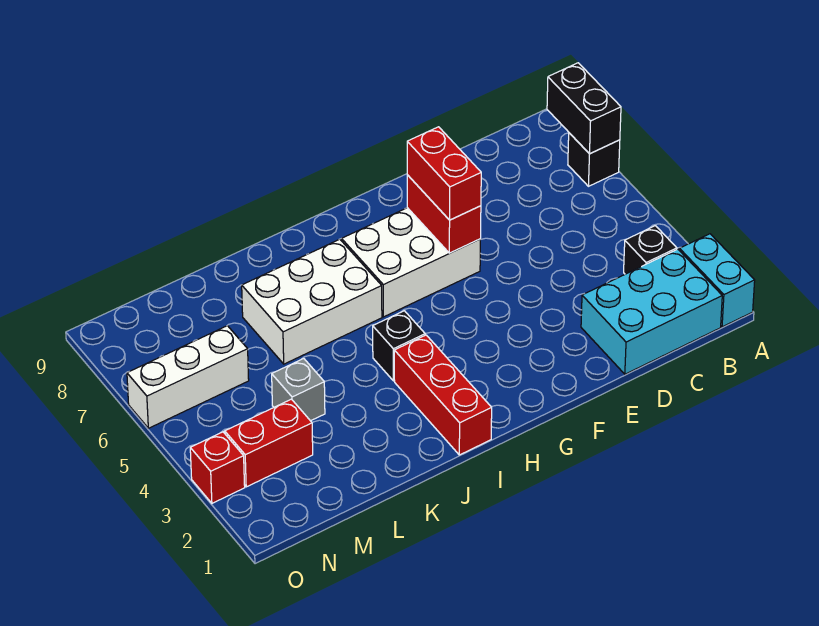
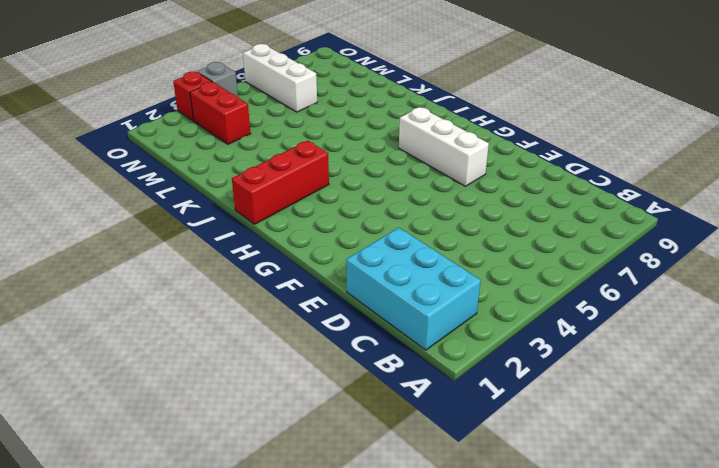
white 1x3 brick [399,107,489,186] -> white 2x3 brick [342,208,481,317]
grey 1x1 brick [197,62,238,97] -> grey 1x1 brick moved to [272,359,325,421]
none -> cyan 1x2 brick [679,234,755,327]
none -> black 1x1 brick [568,133,620,186]
none -> black 1x1 brick [624,226,677,274]

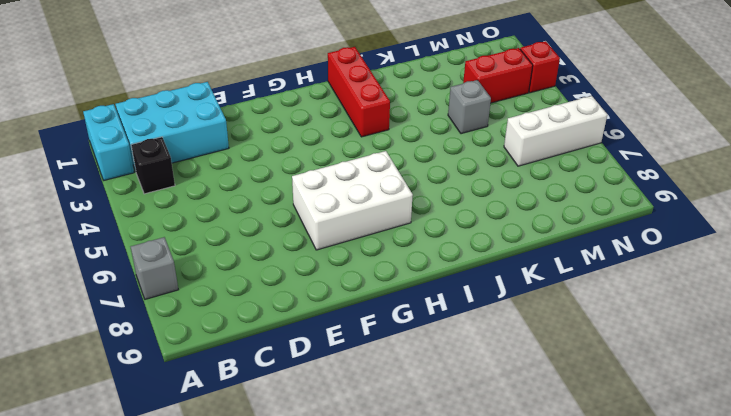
grey 1x1 brick [131,237,178,299] -> black 1x1 brick [568,133,620,186]
none -> black 1x1 brick [373,311,425,381]
none -> white 2x3 brick [242,239,382,364]
none -> black 1x2 brick [547,63,621,154]

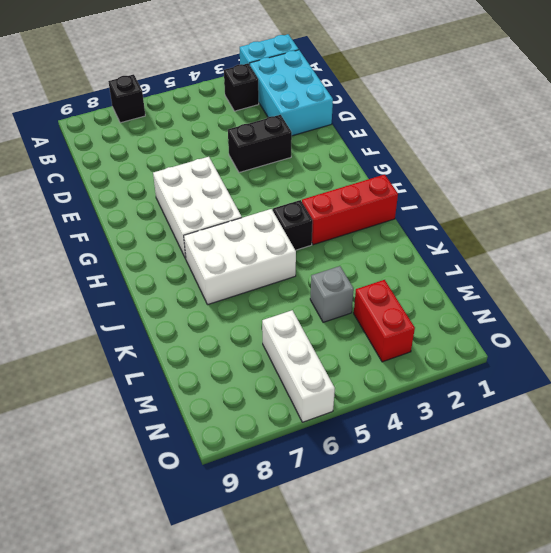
black 1x2 brick [228,115,292,173] -> black 1x2 brick moved to [547,63,621,154]
white 2x3 brick [184,209,296,305] -> white 2x3 brick turned to [242,239,382,364]
none -> red 1x1 brick [190,432,245,503]
none -> red 1x2 brick [407,175,481,253]
none -> red 1x2 brick [407,127,481,220]

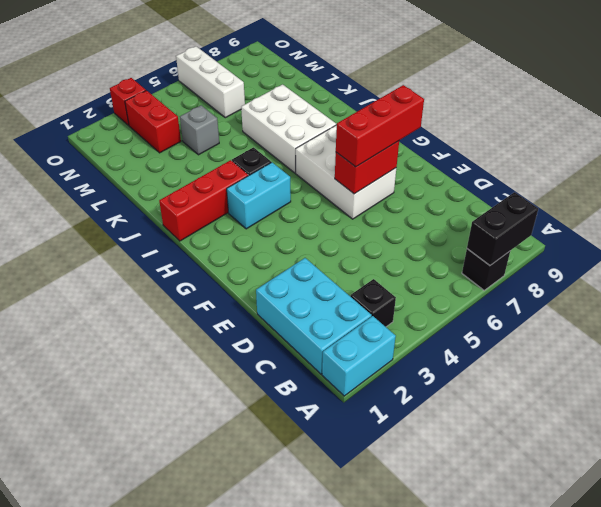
red 1x3 brick [336,85,424,167] -> red 1x2 brick [407,127,481,220]
cyan 1x2 brick [227,162,291,229] -> none

